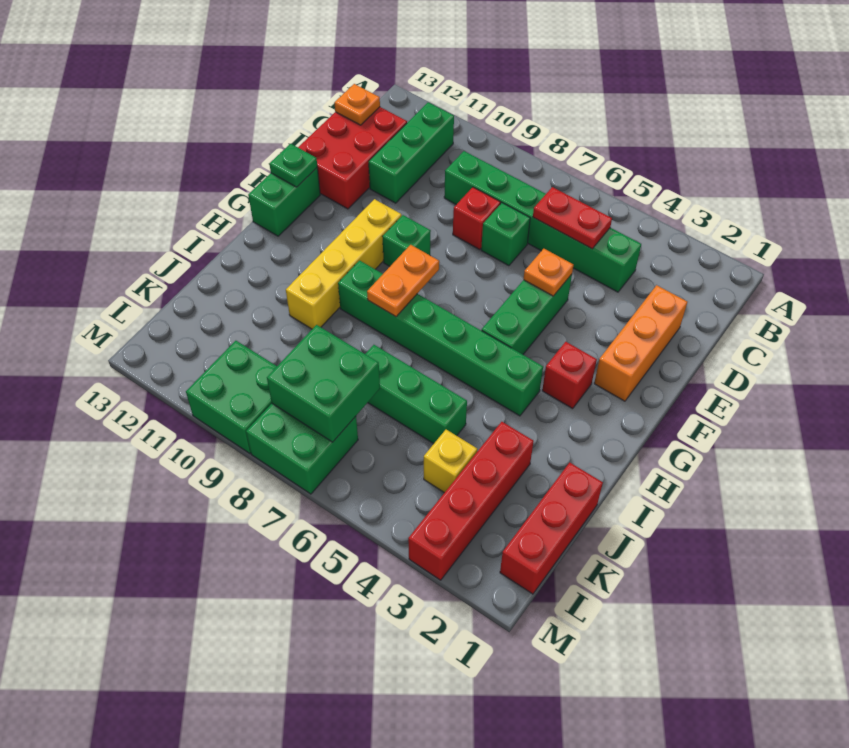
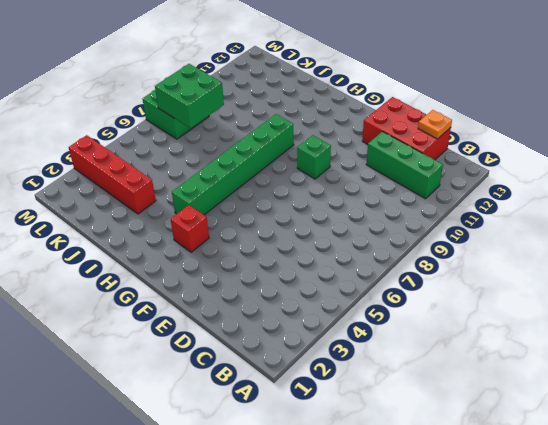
none -> green 1x6 brick [444,151,641,292]
none -> orange 1x3 brick [594,285,687,401]
none -> green 1x1 brick [481,203,530,266]

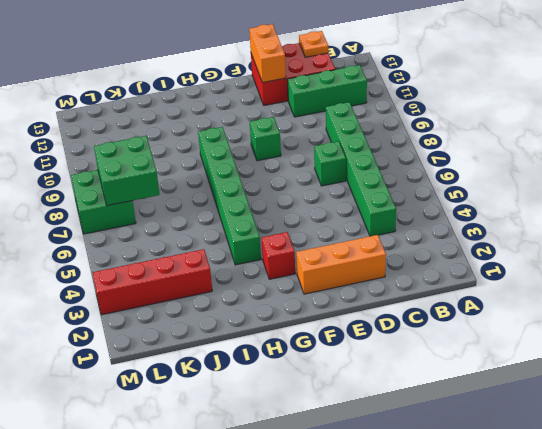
orange 1x2 brick [249,24,286,83] -> none
none -> red 1x1 brick [453,187,501,250]
none -> green 1x3 brick [482,274,572,354]
none -> yellow 1x4 brick [286,199,402,329]

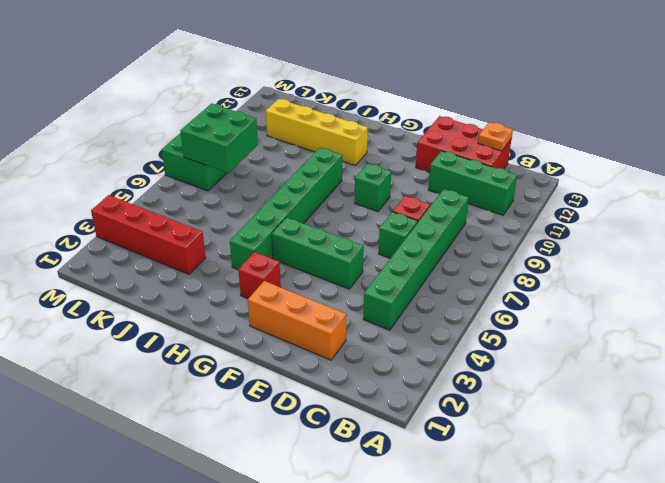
yellow 1x4 brick [266,99,368,165] -> yellow 1x4 brick moved to [286,199,402,329]
none -> green 1x2 brick [248,168,320,236]
none -> red 1x3 brick [500,462,603,594]
none -> green 1x3 brick [366,345,467,444]

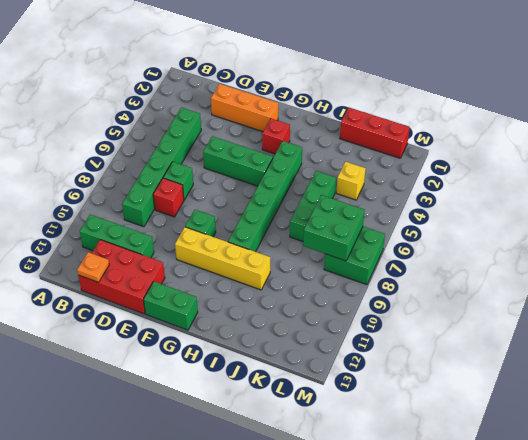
none -> red 1x4 brick [408,422,534,580]
none -> green 2x2 brick [186,341,277,453]
none -> red 1x2 plate [533,187,612,249]

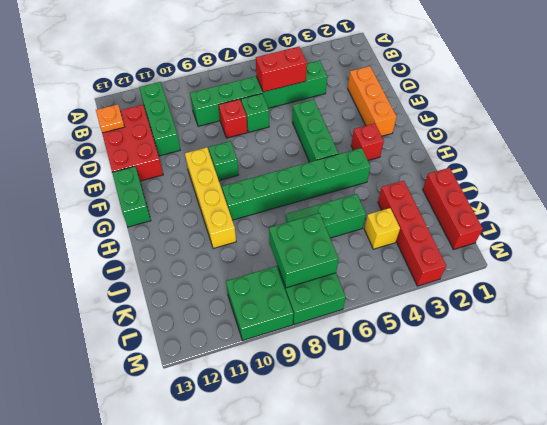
red 1x2 brick [256,47,307,92] -> red 1x2 plate [533,187,612,249]
none -> orange 1x1 plate [524,249,573,296]
none -> green 1x1 plate [270,144,317,187]
none -> orange 1x2 plate [367,245,439,317]

